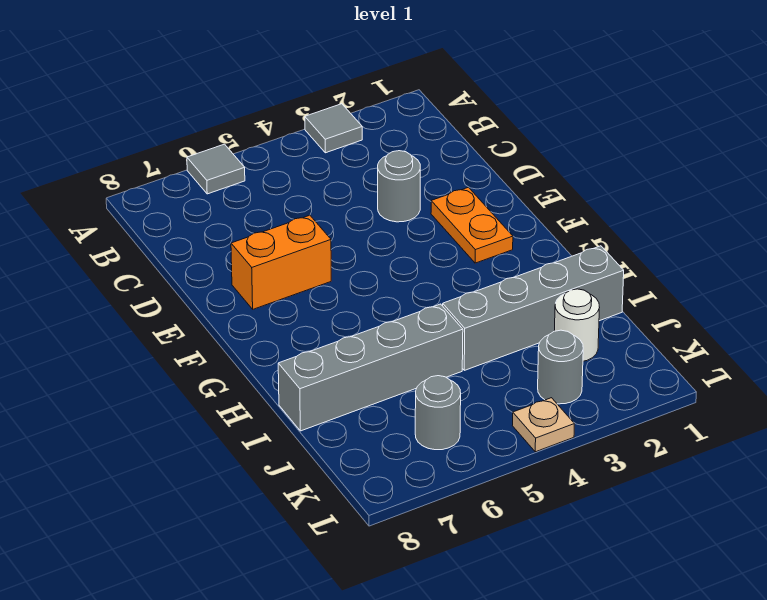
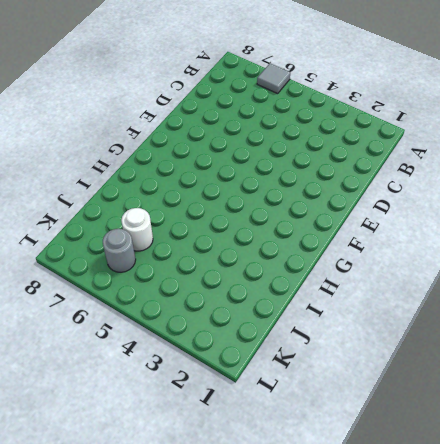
white 1x1 round brick [121,208,153,251] -> white 1x1 round brick moved to [555,289,600,361]
none -> grey 1x1 tile [305,104,362,153]
none -> grey 1x1 round brick [378,151,420,222]

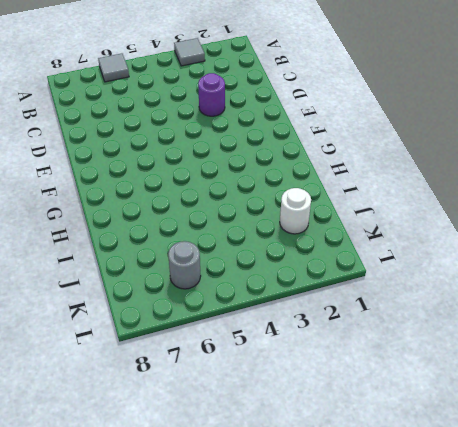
purple 1x1 round brick [198,73,225,116] -> grey 1x1 round brick [378,151,420,222]
none -> orange 1x2 plate [431,187,513,263]
none -> orange 1x2 brick [231,215,331,309]

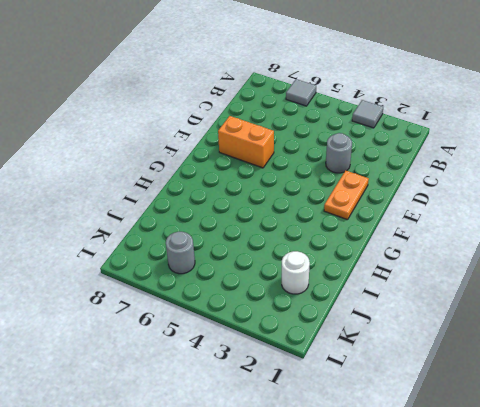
none -> grey 1x4 brick [443,246,624,370]
none -> grey 1x4 brick [278,304,463,431]

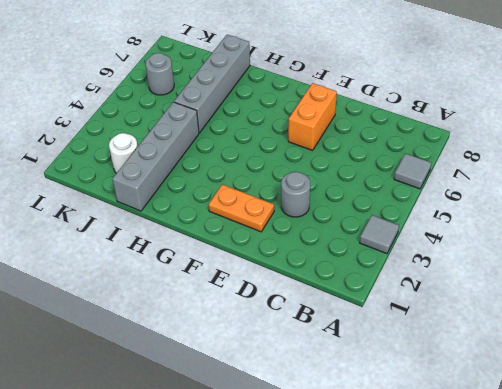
none -> grey 1x1 round brick [538,330,583,404]
none -> tan 1x1 plate [512,398,574,452]

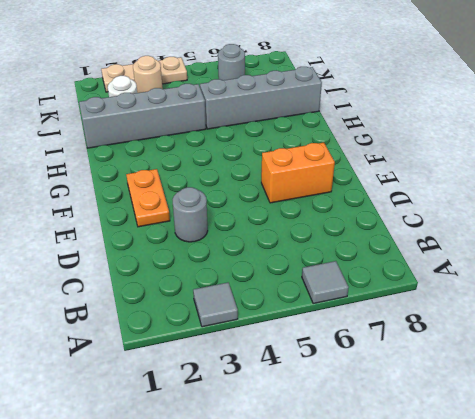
tan 1x1 round brick [133,56,163,93] -> grey 1x1 round brick [538,330,583,404]
tan 1x3 plate [101,57,187,92] -> tan 1x1 plate [512,398,574,452]

